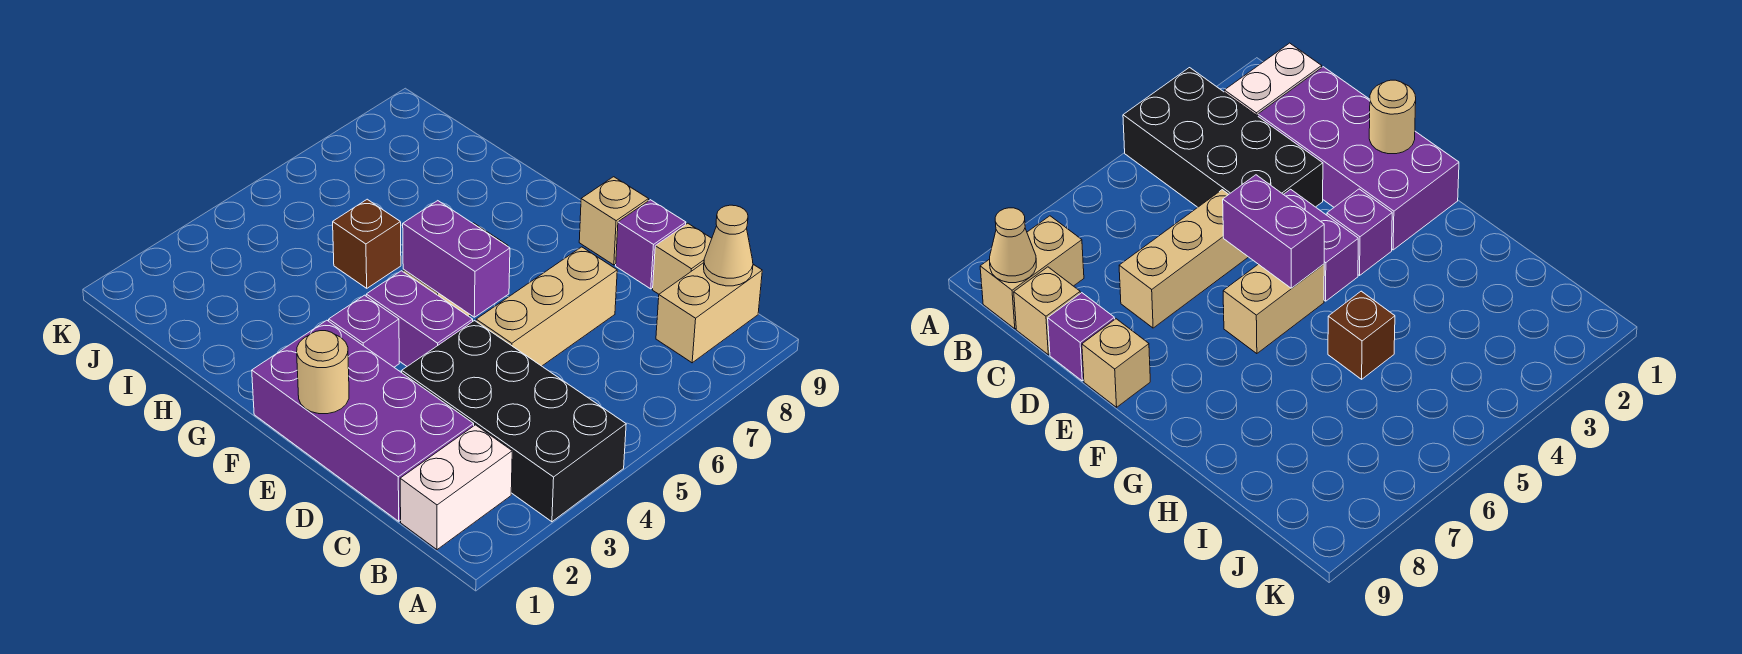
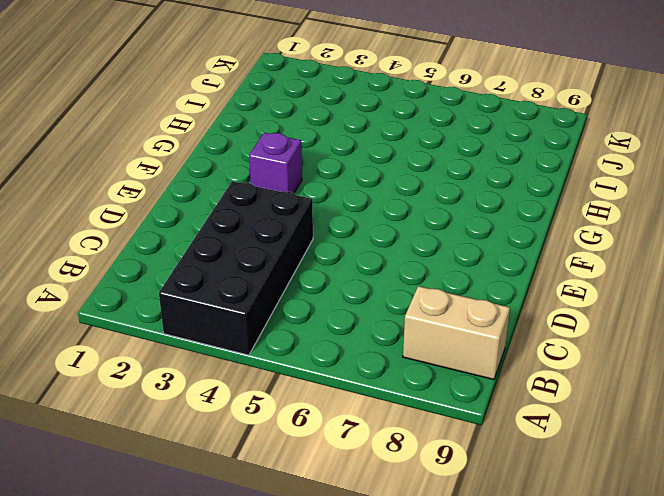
none -> white 1x2 brick [400,425,512,550]
none -> purple 2x4 brick [252,320,474,521]
none -> tan 1x1 brick [653,223,712,294]

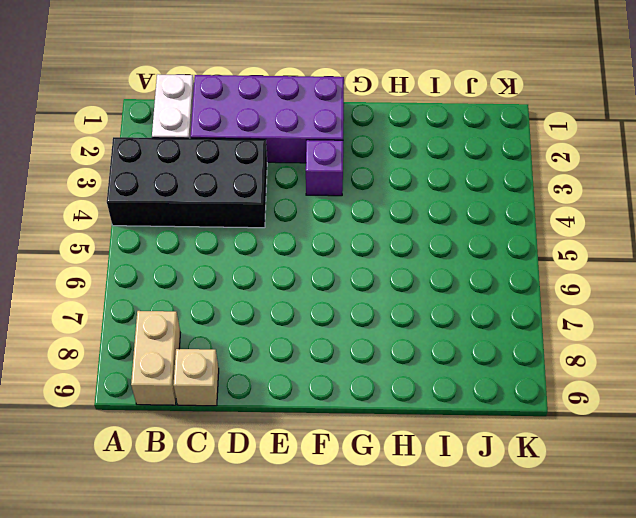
none -> tan 1x3 brick [476,247,617,366]
none -> purple 1x1 brick [616,200,686,289]
none -> purple 1x2 brick [366,271,473,366]

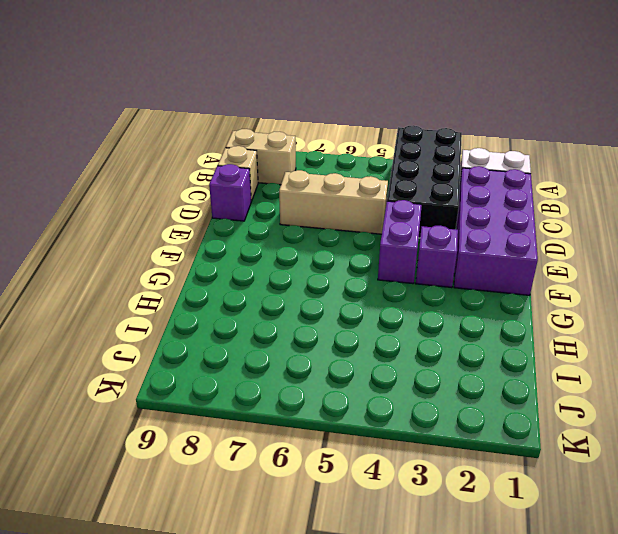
none -> tan 1x1 brick [579,177,649,265]
none -> tan 1x2 brick [1223,264,1324,354]
none -> brown 1x1 brick [333,199,401,288]

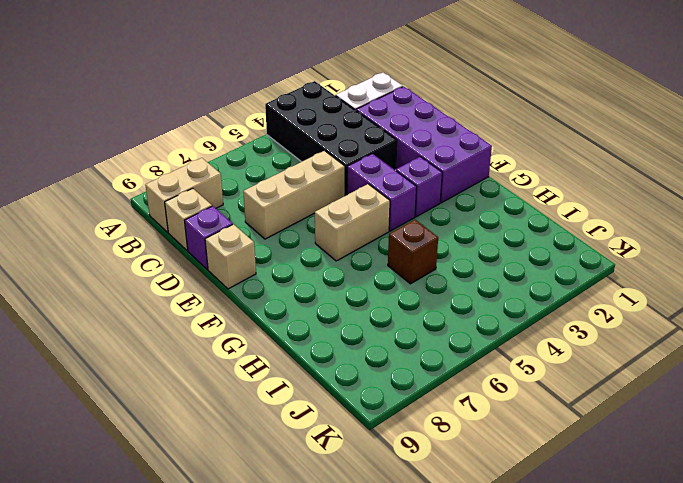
none -> tan 1x1 cone [704,205,753,286]
none -> tan 1x1 round brick [297,331,349,414]
none -> purple 1x2 brick [403,201,510,317]

